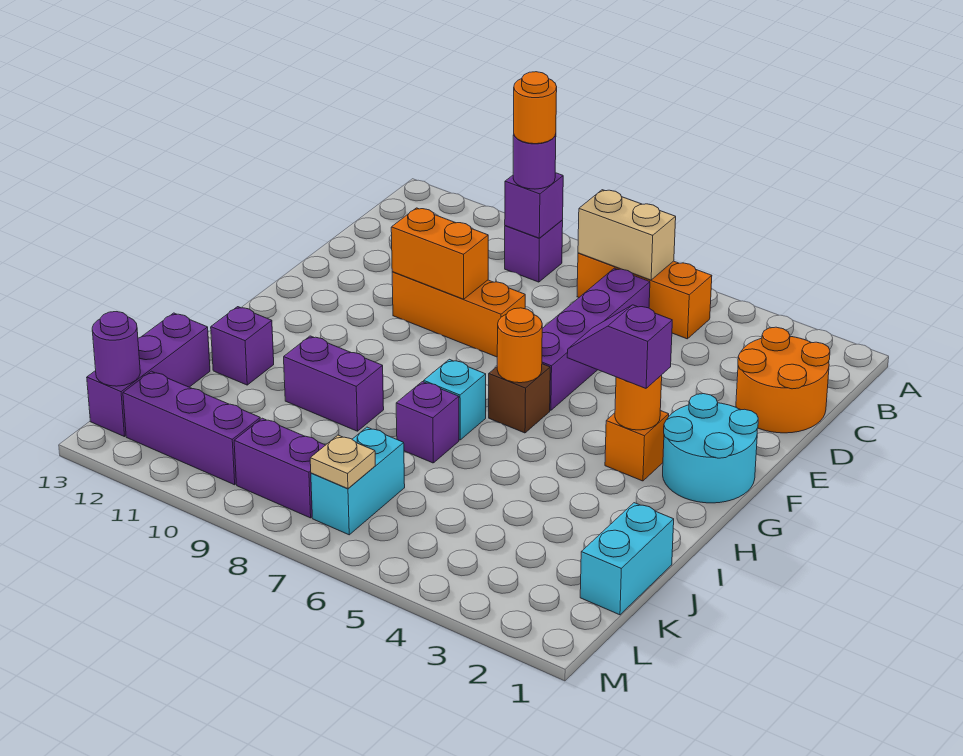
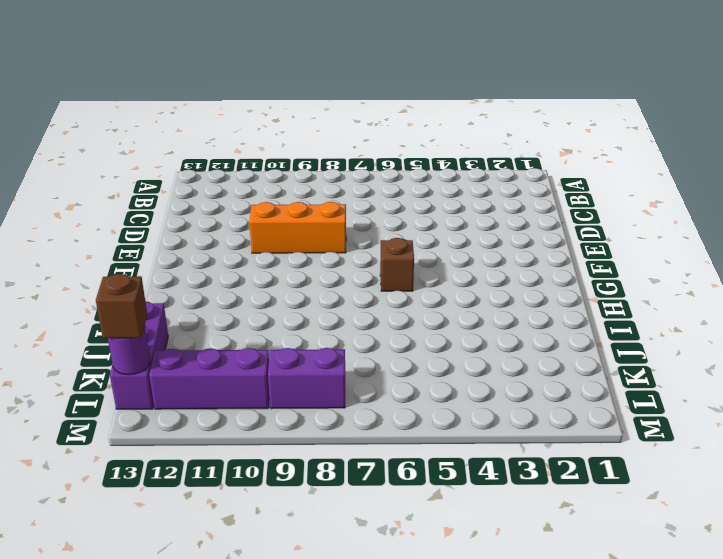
brown 1x1 brick [96,274,147,338] -> none
none -> orange 1x3 brick [577,253,712,339]
none -> purple 1x1 brick [505,220,563,282]
none -> orange 2x2 round brick [736,327,830,433]

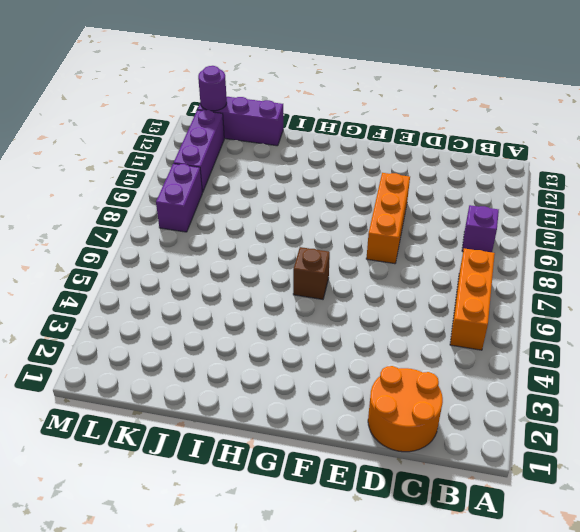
none -> purple 1x4 brick [542,268,650,410]
none -> cyan 2x2 round brick [663,394,758,503]
none -> orange 1x1 brick [605,411,669,481]

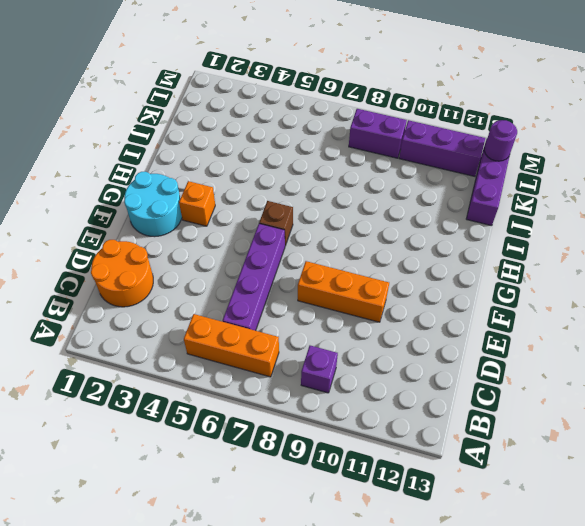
none -> cyan 1x1 brick [424,359,486,440]
none -> purple 1x1 brick [396,382,459,463]
none -> purple 1x2 brick [284,336,384,431]

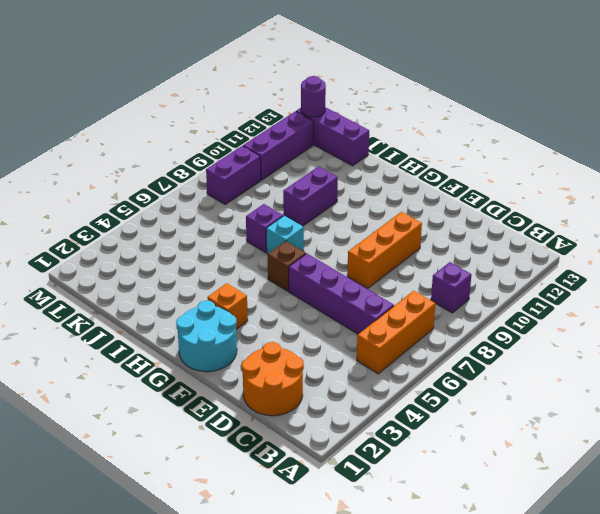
none -> purple 1x1 brick [211,307,274,385]
none -> cyan 1x2 brick [580,503,674,615]
none -> cyan 1x2 brick [311,427,405,535]

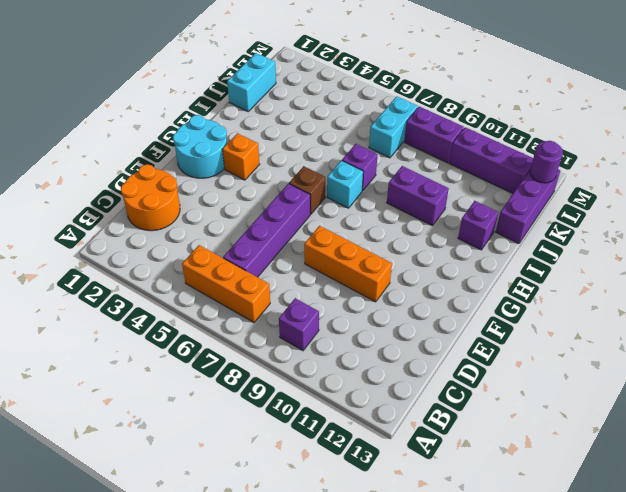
none -> tan 1x2 brick [578,190,676,280]
none -> purple 1x1 brick [505,173,563,238]
none -> orange 1x2 brick [391,208,488,299]

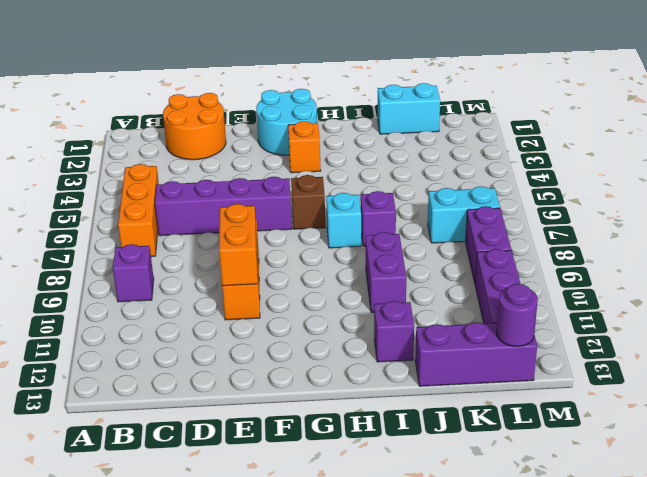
none -> tan 1x2 brick [578,190,676,280]
none -> purple 1x1 brick [505,173,563,238]
none -> orange 1x1 round brick [615,375,662,430]

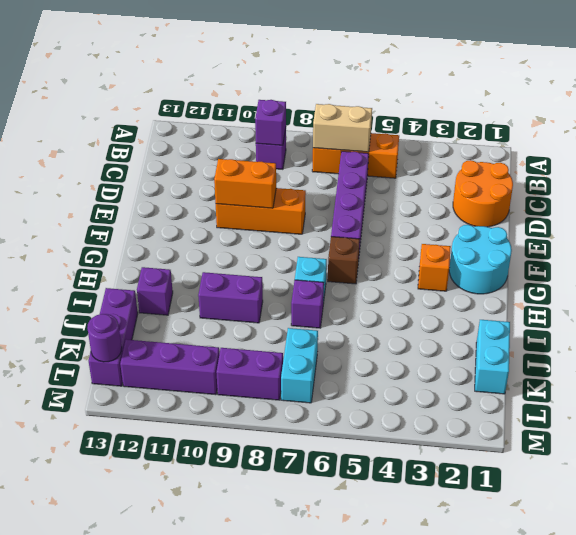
none -> orange 1x1 round brick [615,375,662,430]
none -> orange 1x1 round brick [497,308,542,383]
none -> tan 1x1 plate [310,435,375,489]

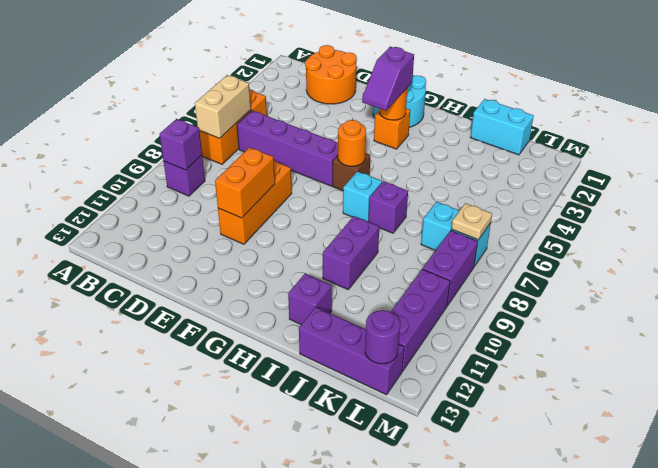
none -> purple 1x1 round brick [513,134,556,189]
none -> orange 1x1 round brick [514,72,557,144]

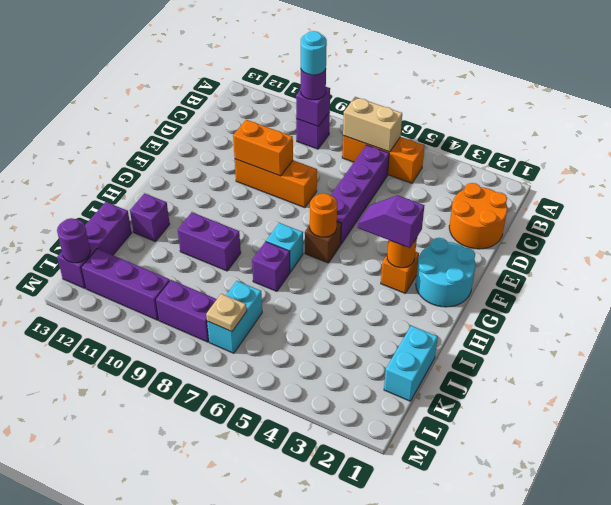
cyan 1x1 round brick [301,31,327,75] -> orange 1x1 round brick [514,72,557,144]

